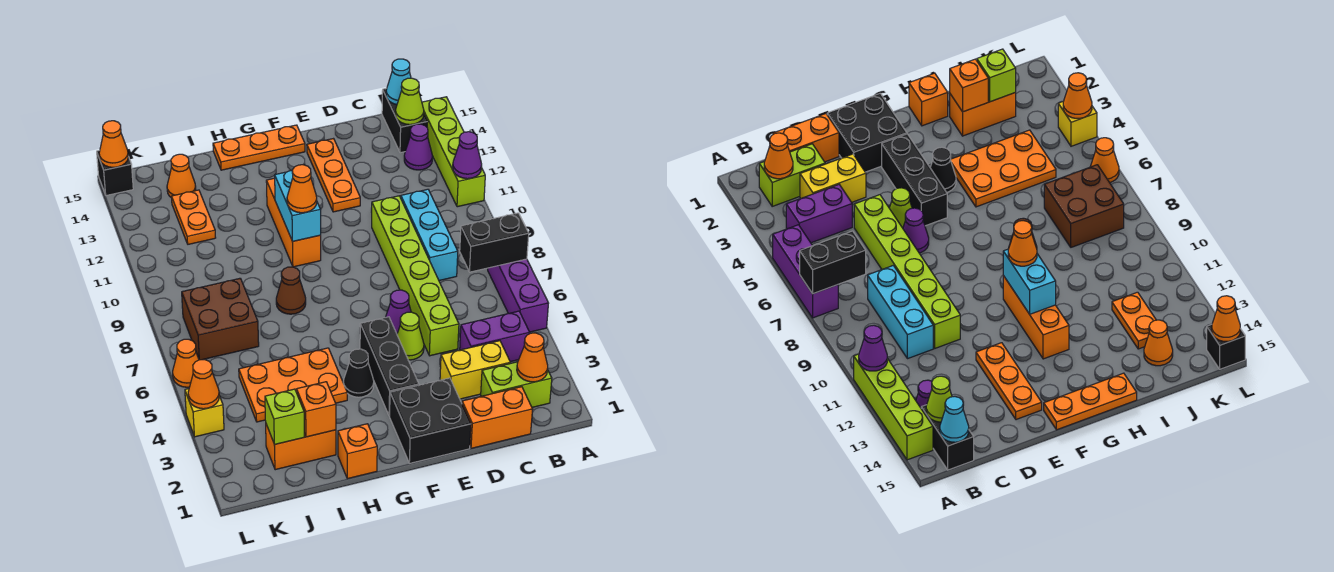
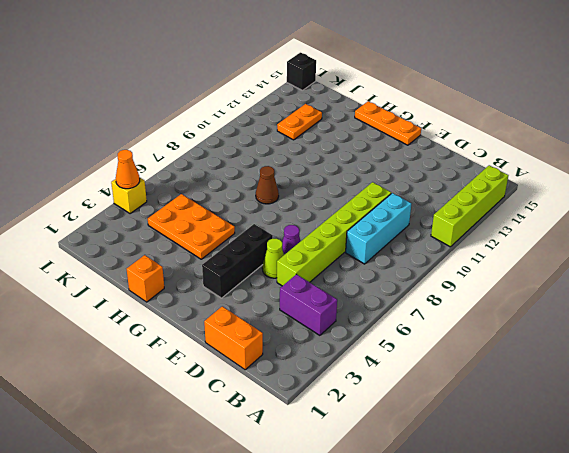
none -> purple 1x3 brick [488,259,549,332]
none -> lime 1x2 brick [481,362,552,407]
none -> purple 1x1 cone [404,124,433,170]
none -> black 1x2 brick [382,88,428,153]

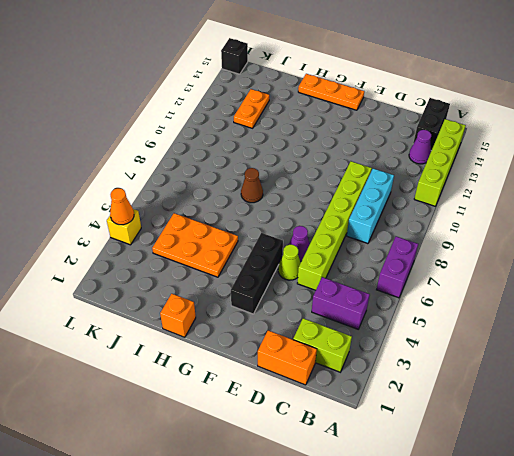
purple 1x2 brick [377,236,418,298] -> purple 1x3 brick [488,259,549,332]
none -> yellow 1x2 brick [440,341,510,399]
none -> black 2x2 brick [390,378,471,463]
none -> orange 1x3 plate [307,139,360,212]
none -> black 1x1 cone [343,349,374,397]

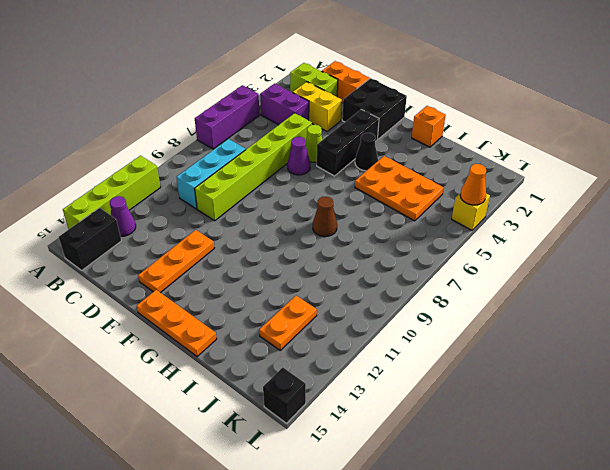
none -> orange 1x3 brick [266,178,321,267]
none -> orange 1x2 brick [266,424,336,470]
none -> brown 2x2 brick [182,278,259,360]
none -> orange 1x1 cone [167,154,196,198]

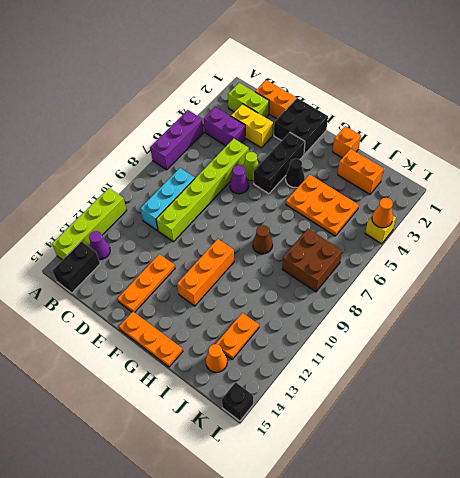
none -> orange 1x1 cone [173,339,199,387]
none -> black 1x2 brick [460,213,529,272]
none -> purple 1x1 cone [453,132,482,179]
none -> orange 1x1 cone [517,333,548,382]

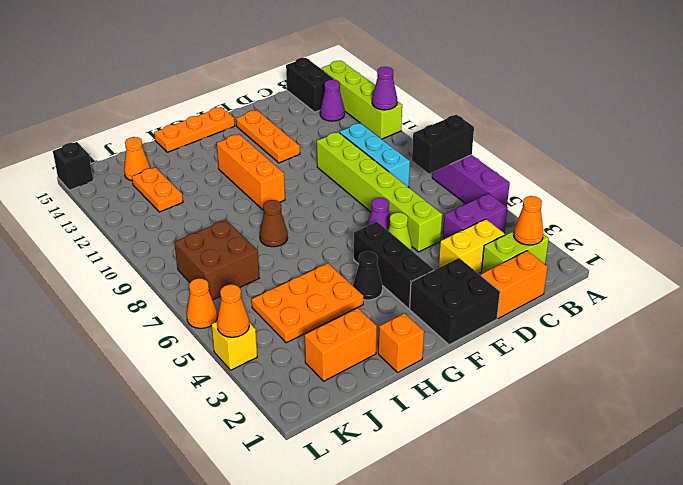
none -> lime 1x1 cone [395,78,424,125]
none -> cyan 1x1 cone [386,59,411,105]
none -> cyan 1x2 brick [275,171,321,241]
none -> orange 1x1 brick [297,382,336,437]

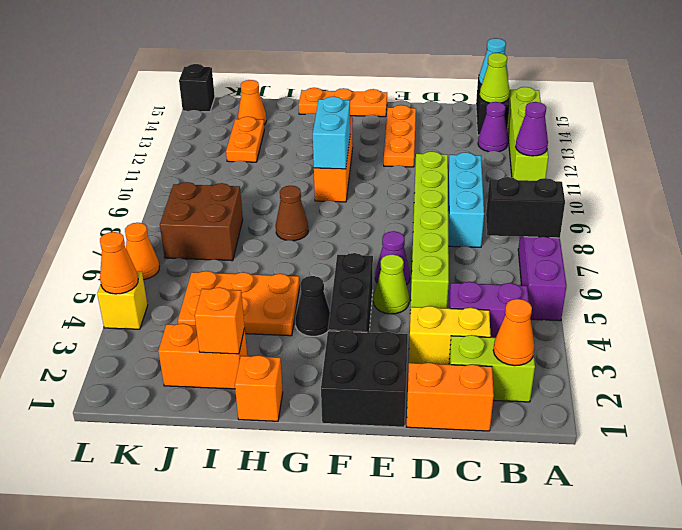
none -> lime 1x1 brick [265,389,304,445]
none -> orange 1x1 cone [99,121,128,167]
none -> orange 1x1 cone [287,165,317,213]

